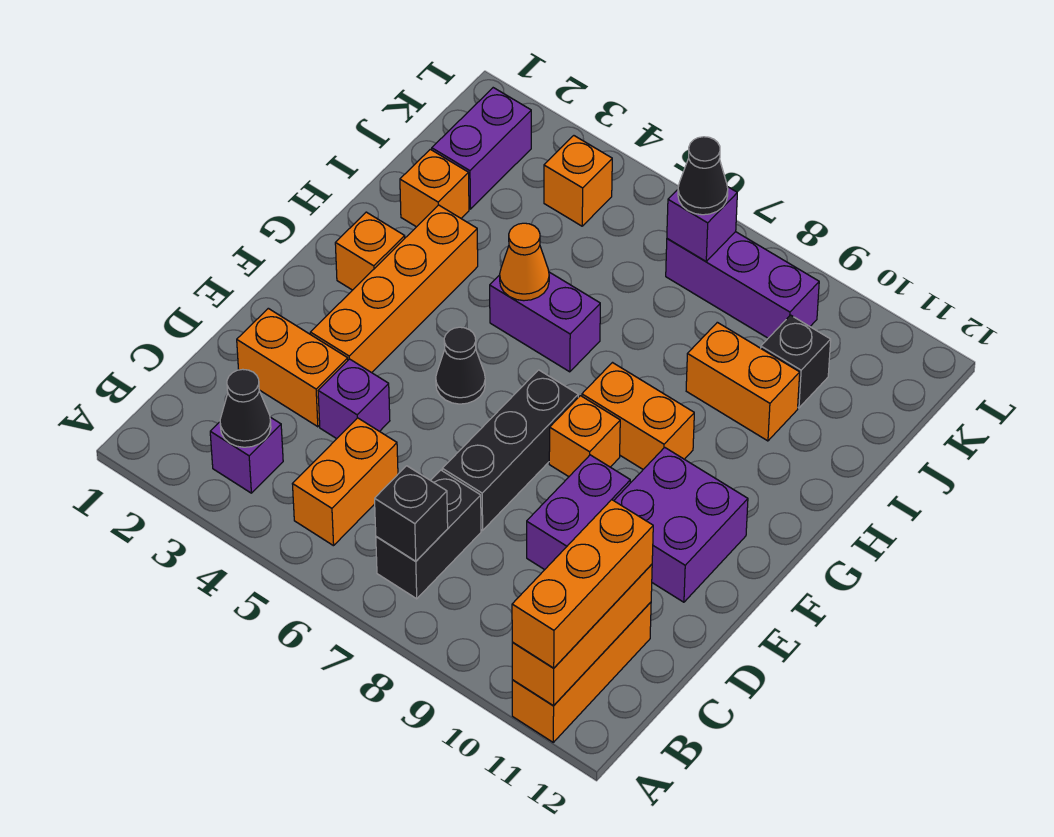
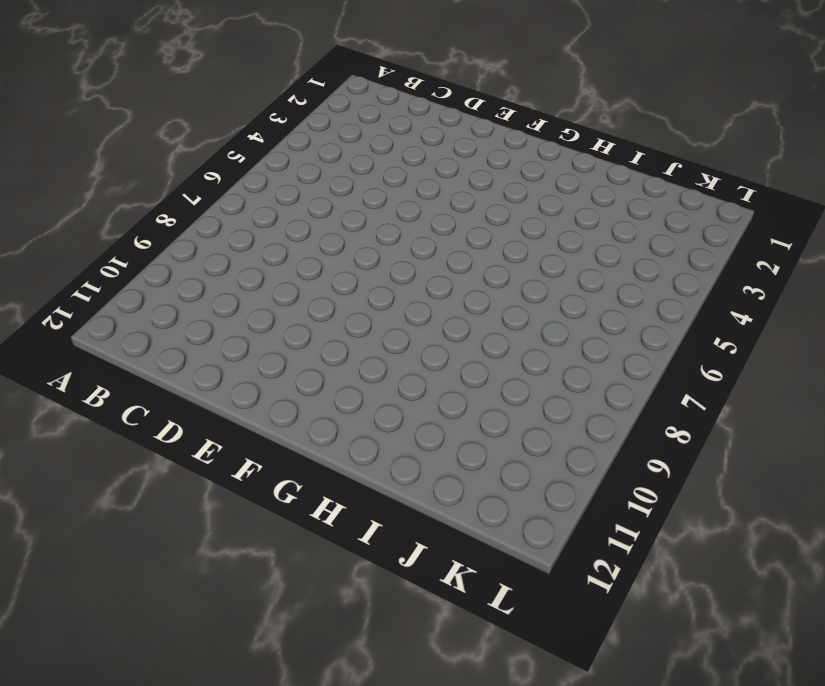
none -> orange 1x3 brick [512,602,651,742]
none -> purple 1x1 brick [210,417,283,493]
none -> orange 1x2 brick [293,418,398,546]

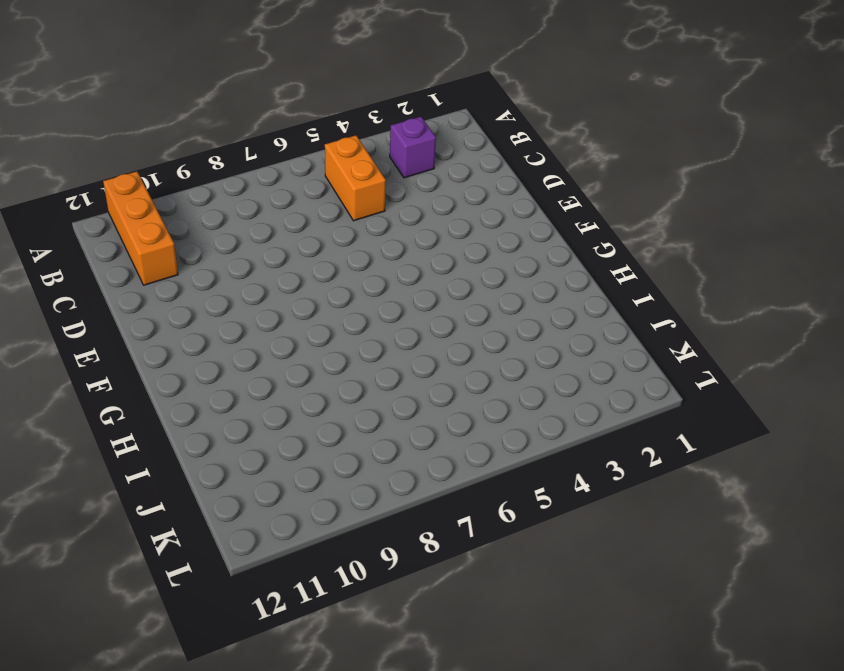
none -> black 1x2 brick [376,470,481,599]
none -> orange 1x2 brick [237,308,348,427]
none -> purple 1x1 brick [318,359,390,439]

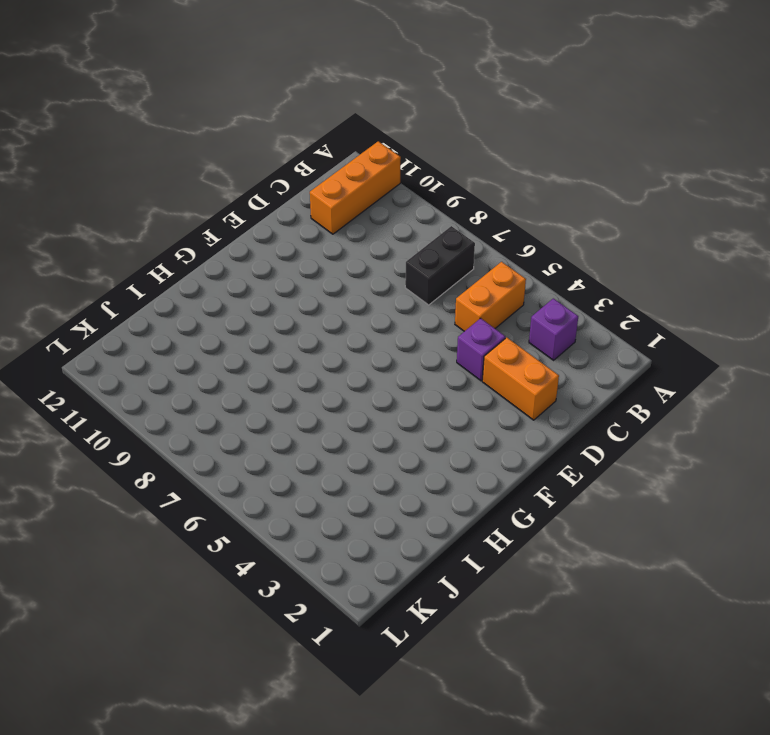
none -> black 1x3 brick [442,370,578,530]
none -> purple 1x2 brick [527,455,630,570]
none -> orange 1x4 brick [310,205,478,373]

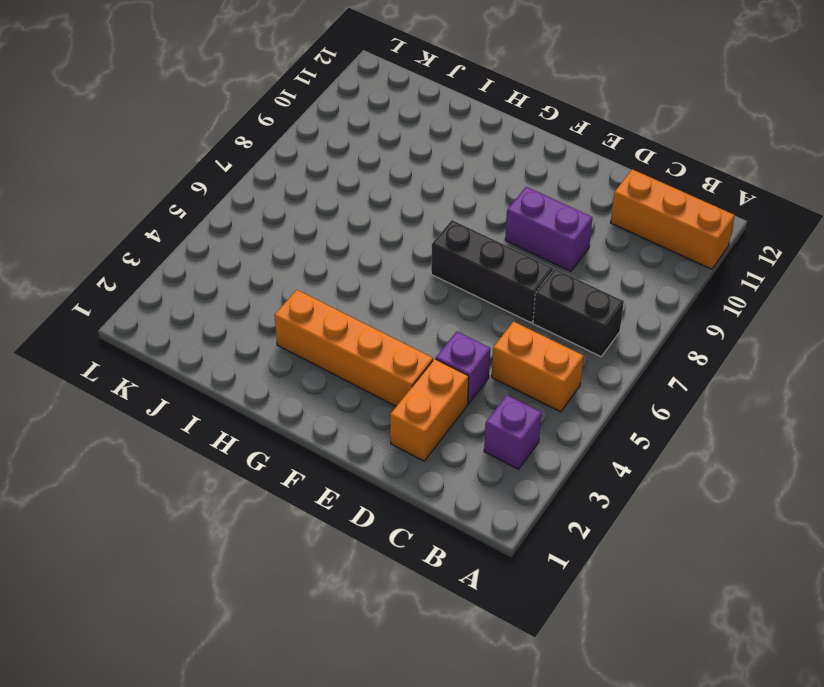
none -> purple 2x2 brick [614,447,748,602]
none -> black 1x1 cone [436,327,485,404]
none -> orange 1x1 brick [549,396,620,477]

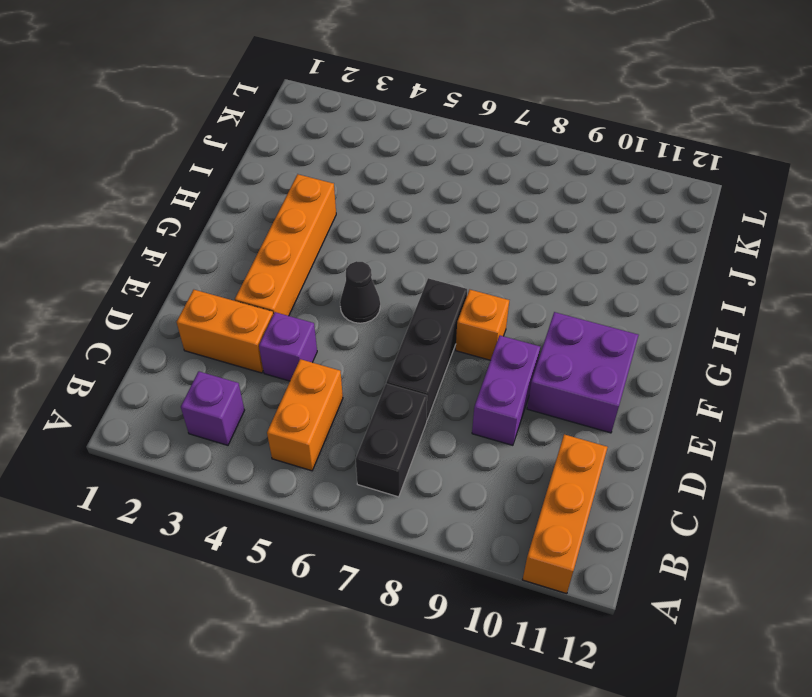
none -> orange 1x1 brick [335,212,405,290]
none -> orange 1x2 brick [582,363,694,469]
none -> purple 1x2 brick [490,272,600,372]

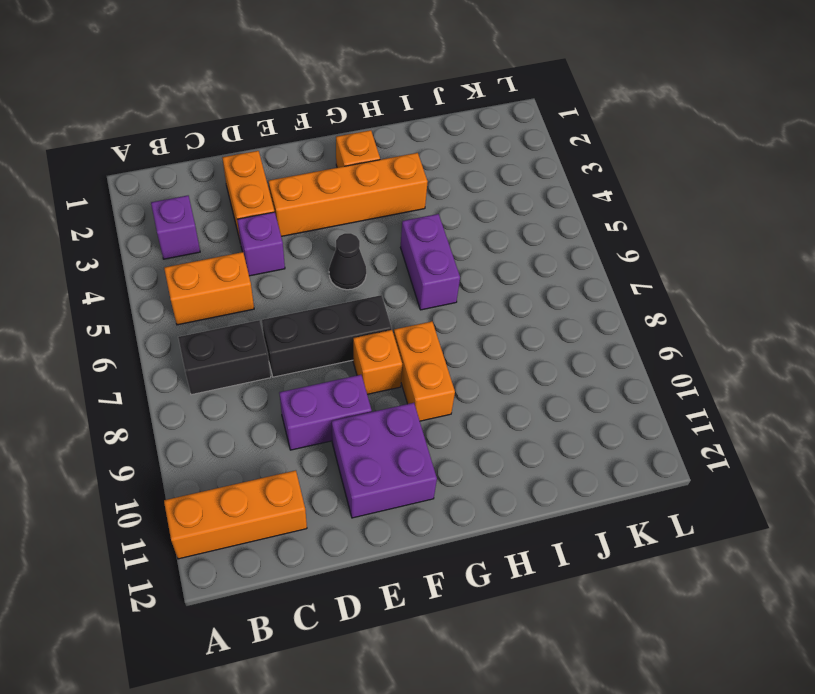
none -> orange 1x1 brick [400,149,469,227]
none -> orange 1x2 brick [686,322,800,441]
none -> purple 1x2 brick [432,88,531,209]

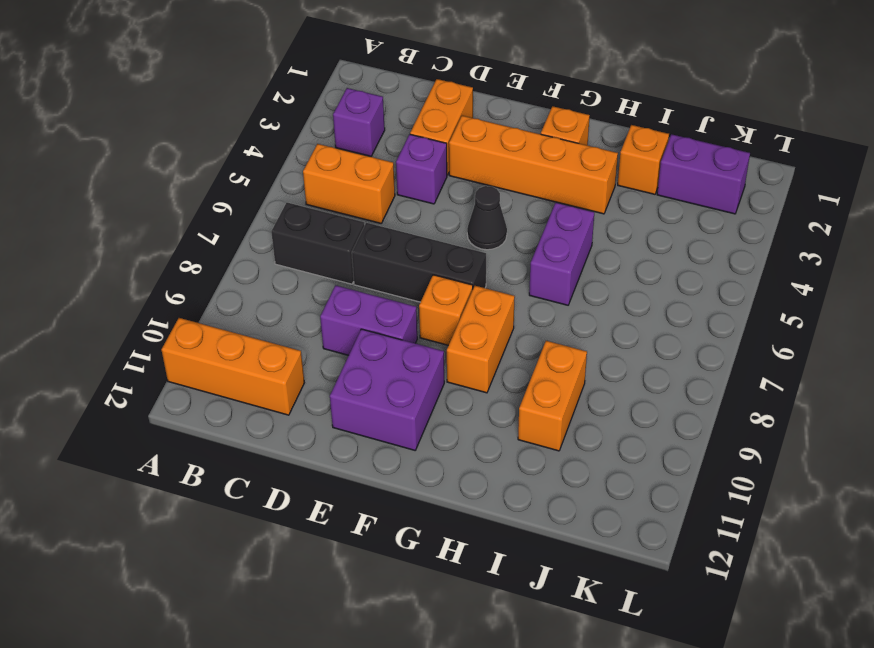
none -> black 1x1 brick [761,315,831,408]
none -> orange 1x1 brick [544,136,612,226]
none -> purple 1x3 brick [666,232,819,338]

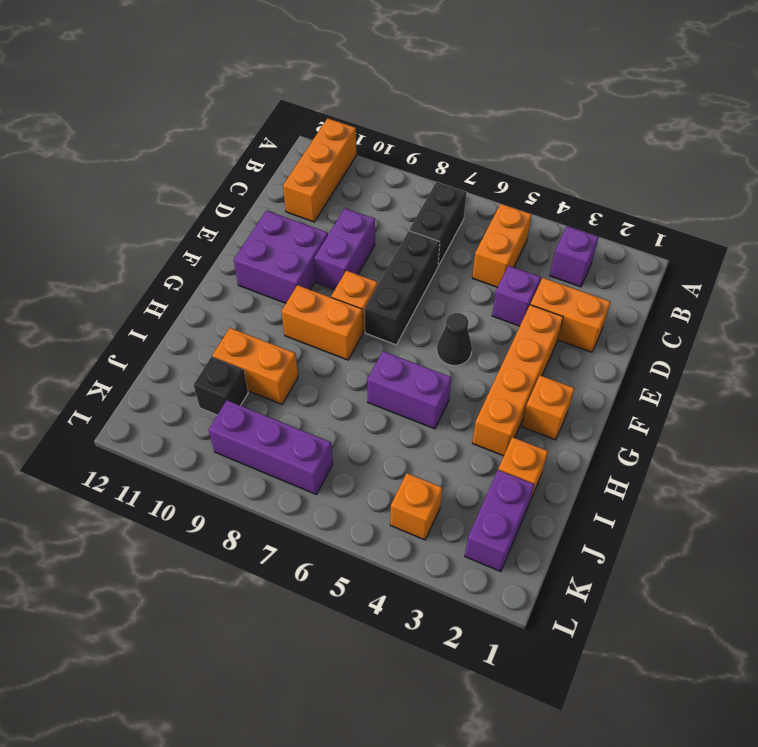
none -> orange 1x3 brick [512,564,652,706]
none -> black 1x1 cone [220,369,271,447]
none -> black 1x1 brick [375,466,448,561]

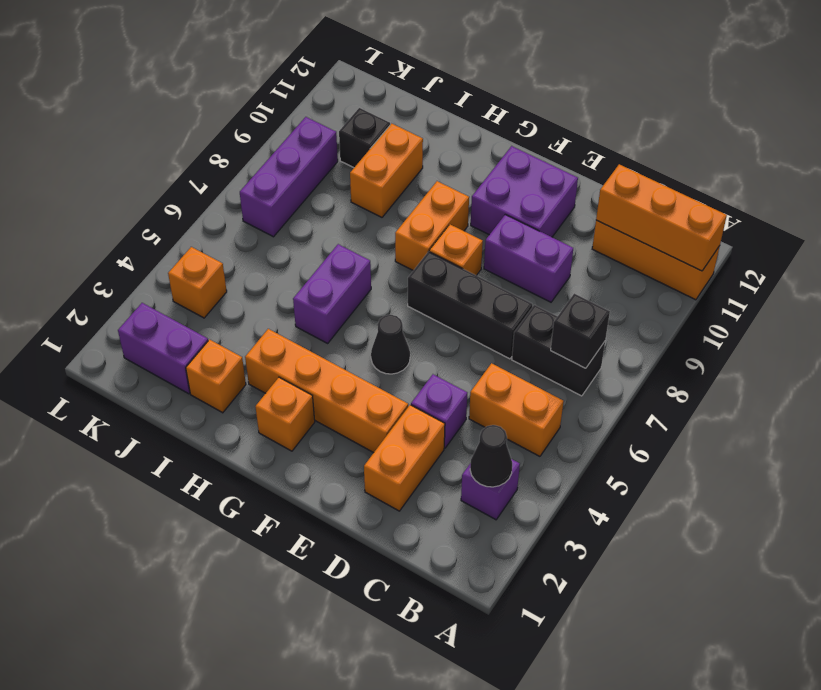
none -> orange 1x1 cone [500,223,549,301]
none -> purple 1x1 brick [667,187,737,261]
none -> orange 1x3 brick [512,500,653,668]

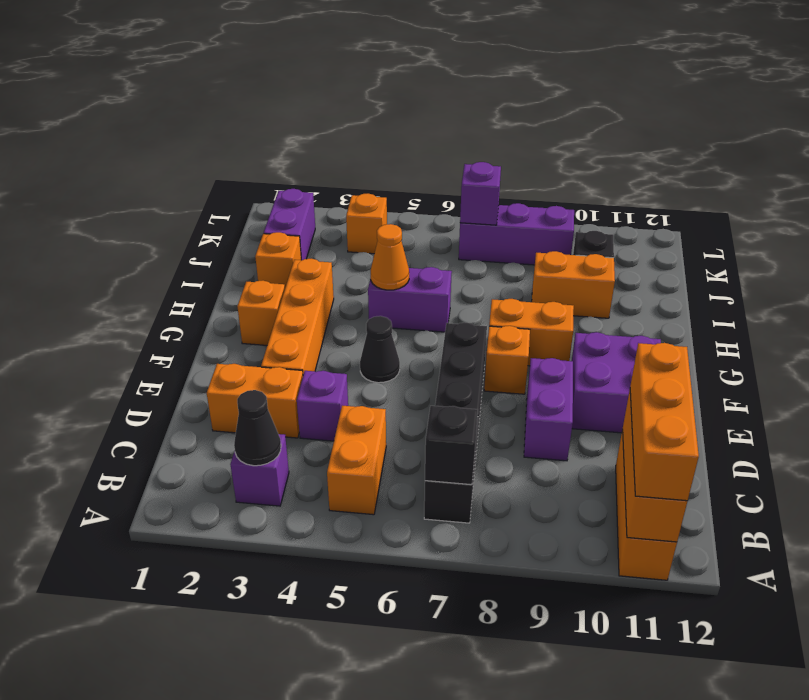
none -> black 1x1 cone [678,137,728,215]

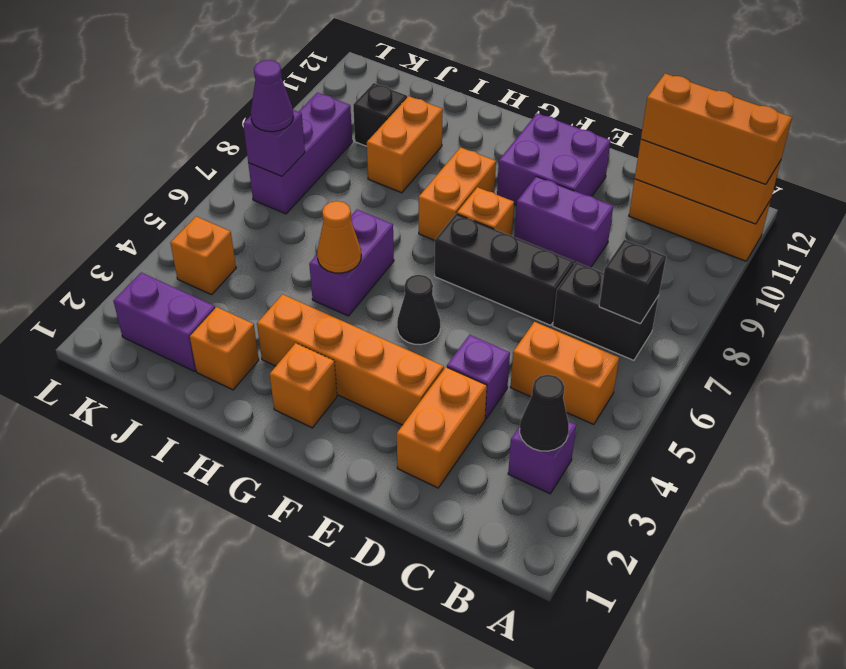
purple 1x1 cone [251,60,293,132] -> black 1x1 cone [678,137,728,215]

